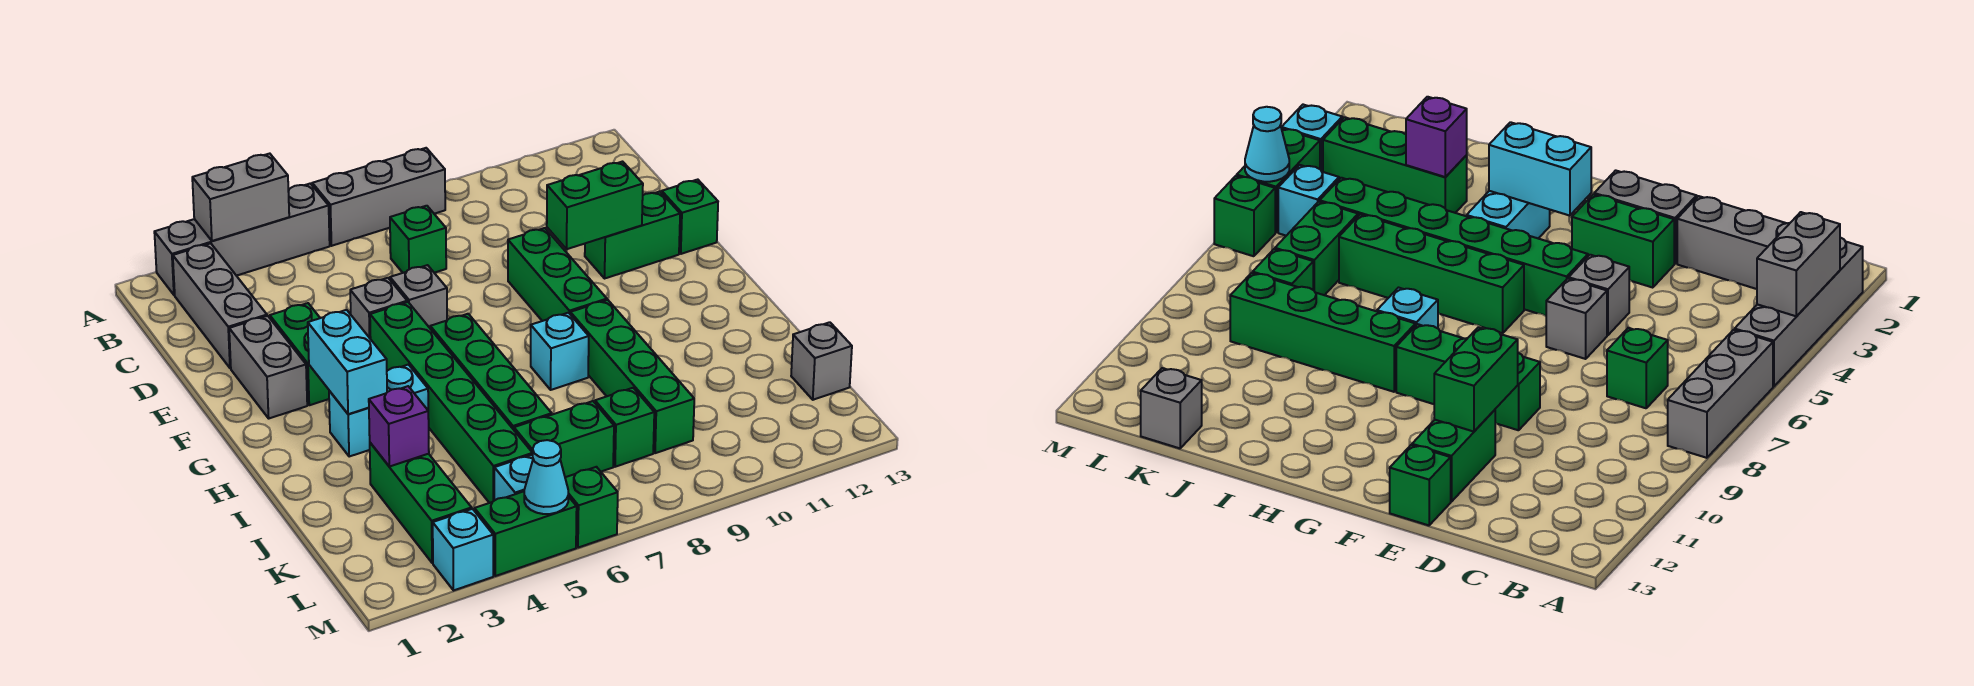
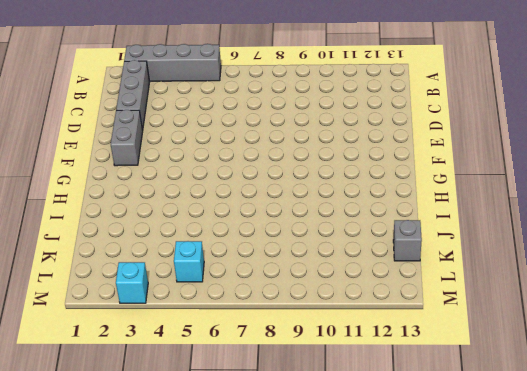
none -> grey 1x3 brick [312,148,445,246]
none -> green 1x1 brick [390,206,446,273]
none -> green 1x2 brick [270,303,329,405]

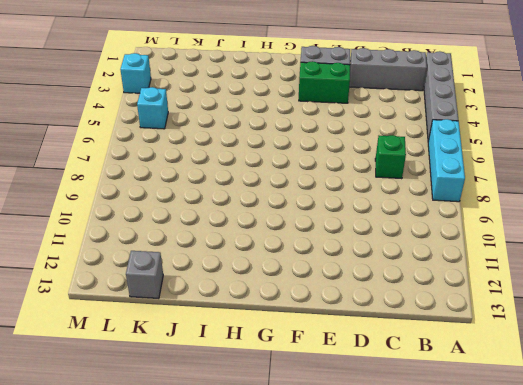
cyan 1x3 brick [428,119,465,202] -> grey 1x3 brick [312,148,445,246]
none -> grey 1x1 brick [350,278,407,339]
none -> grey 1x1 brick [390,265,447,328]
none -> green 1x3 brick [508,228,607,321]

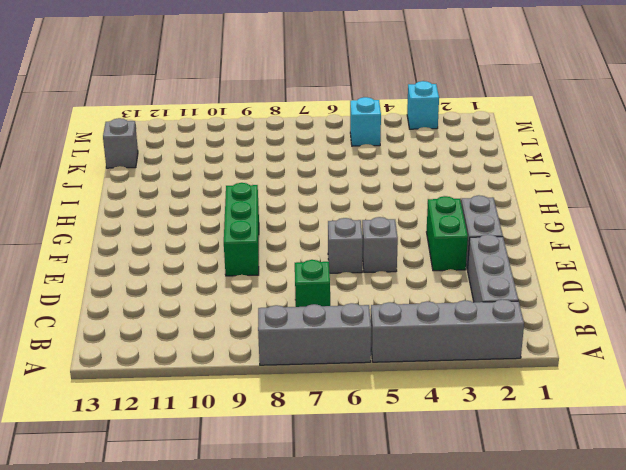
none -> green 1x2 brick [585,192,680,278]
none -> green 1x1 brick [662,180,718,254]
none -> green 1x6 brick [370,302,533,503]

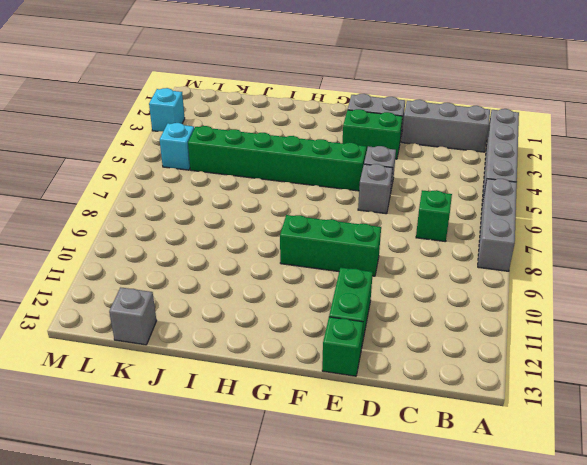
none -> green 1x4 brick [430,314,552,430]
none -> cyan 1x2 brick [329,365,428,457]
none -> cyan 1x1 brick [531,313,589,390]

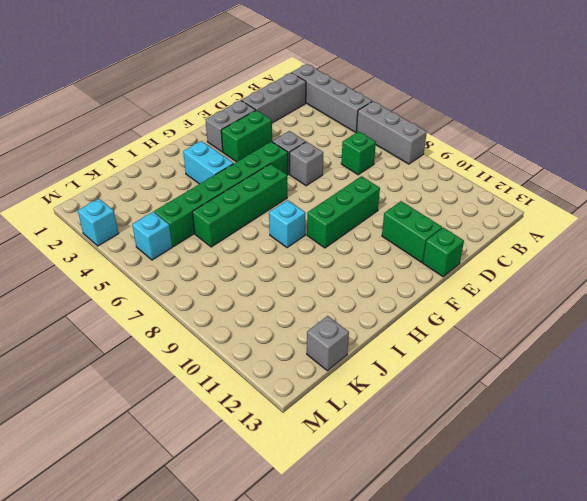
none -> green 1x4 brick [570,300,694,453]
none -> green 1x3 brick [370,443,472,563]
none -> green 1x2 brick [514,401,614,477]

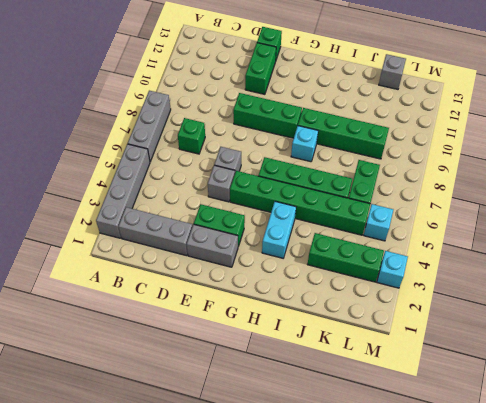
none -> green 1x1 brick [595,388,654,467]
none -> green 1x2 brick [475,491,577,576]
none -> green 1x1 brick [565,467,618,548]

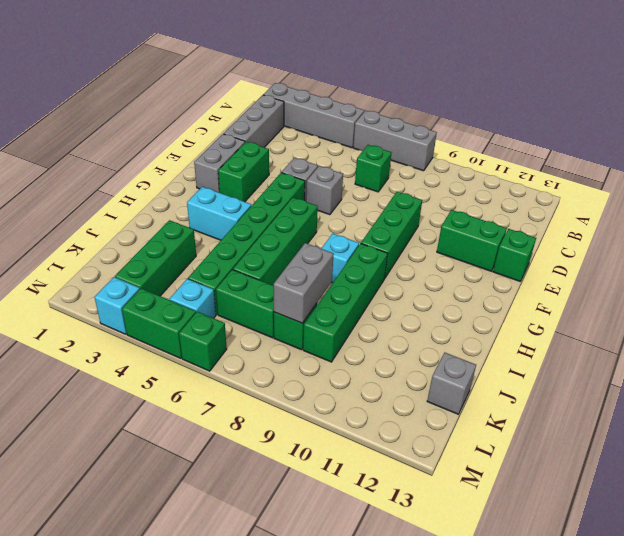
grey 1x2 brick [274,243,334,323] -> grey 1x2 brick turned to [192,154,289,241]
none -> green 1x2 brick [547,162,643,249]
none -> cyan 1x2 brick [308,310,387,414]
none -> purple 1x1 brick [369,386,429,467]

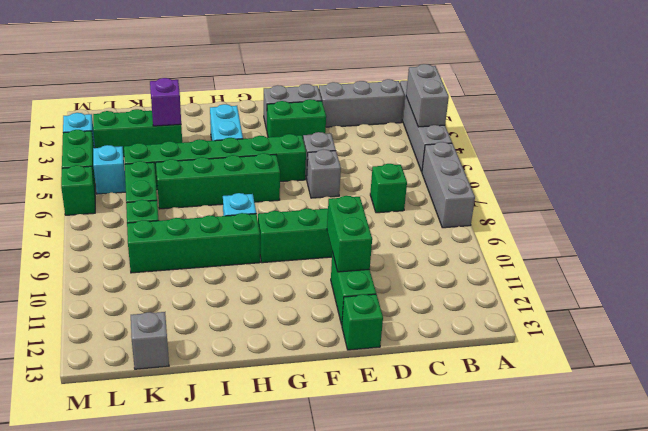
none -> cyan 1x2 brick [308,310,387,414]
none -> cyan 1x1 cone [524,440,569,514]

